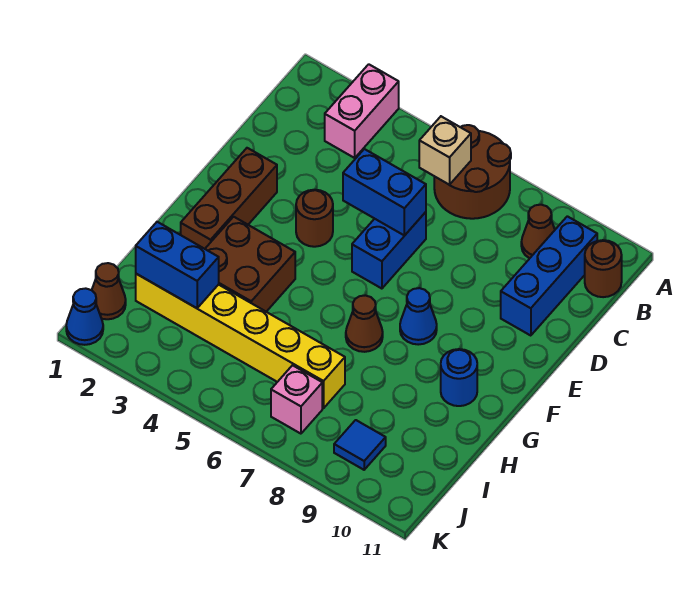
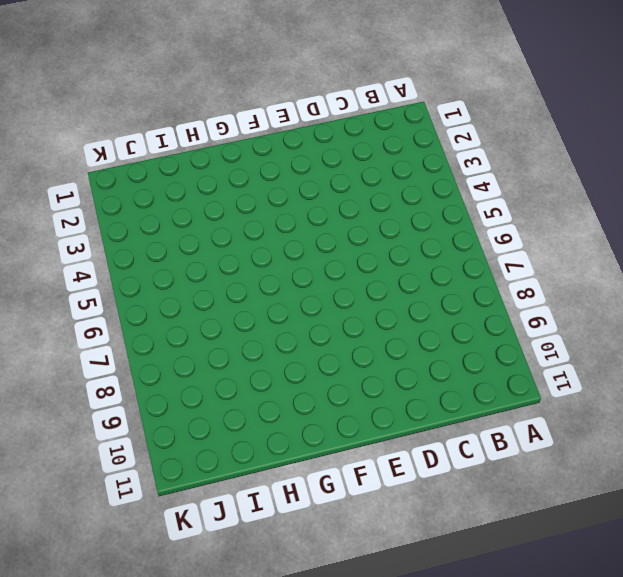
none -> pink 1x2 brick [325,64,399,158]
none -> brown 2x2 round brick [434,125,511,219]
none -> brown 1x1 cone [521,205,555,258]

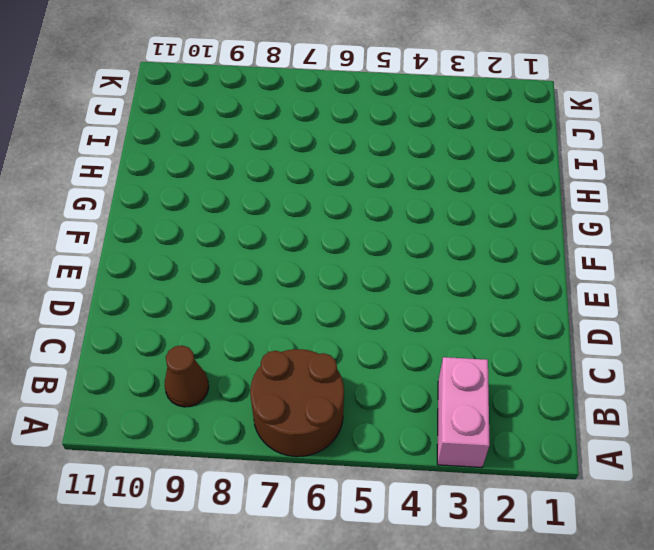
none -> blue 1x3 brick [501,216,597,336]
none -> brown 1x1 round brick [585,240,622,297]
none -> blue 1x2 brick [352,212,426,289]

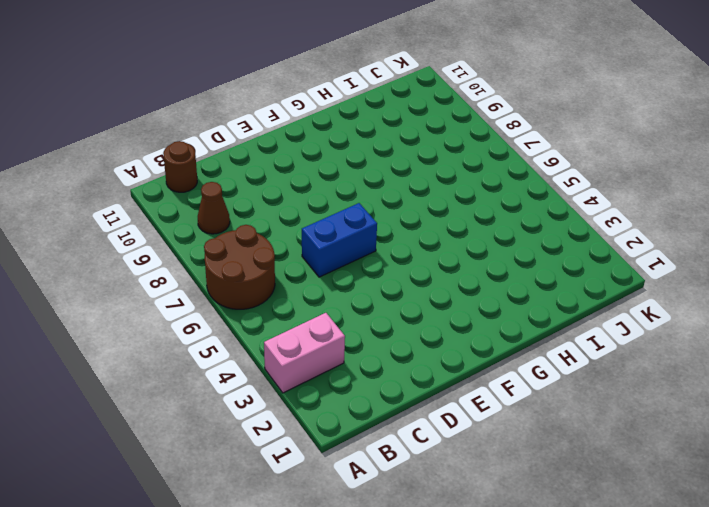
none -> blue 1x3 brick [501,216,597,336]
none -> brown 1x3 brick [181,148,277,249]
none -> brown 1x1 round brick [296,190,333,247]

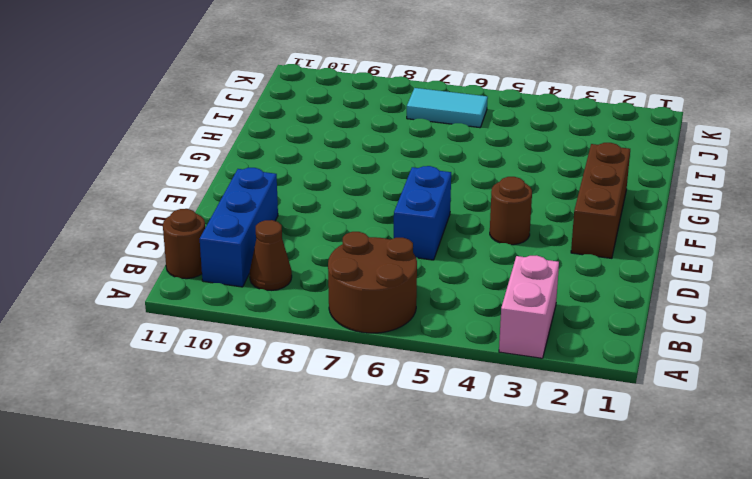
cyan 1x2 tile [407,88,488,128] -> pink 1x1 brick [271,365,322,434]
none -> blue 1x1 cone [400,288,437,345]
none -> brown 2x2 brick [205,217,295,312]
none -> brown 1x1 cone [346,295,383,352]

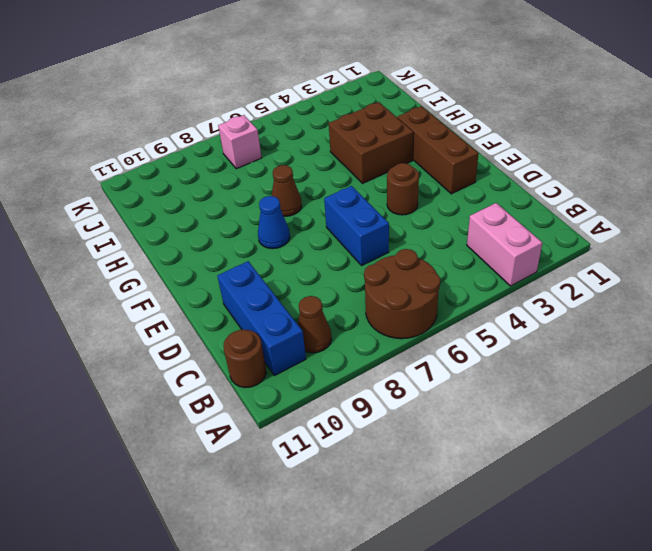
none -> blue 1x1 round brick [441,349,477,406]
none -> yellow 1x6 brick [136,274,345,408]
none -> brown 1x1 cone [92,263,126,319]

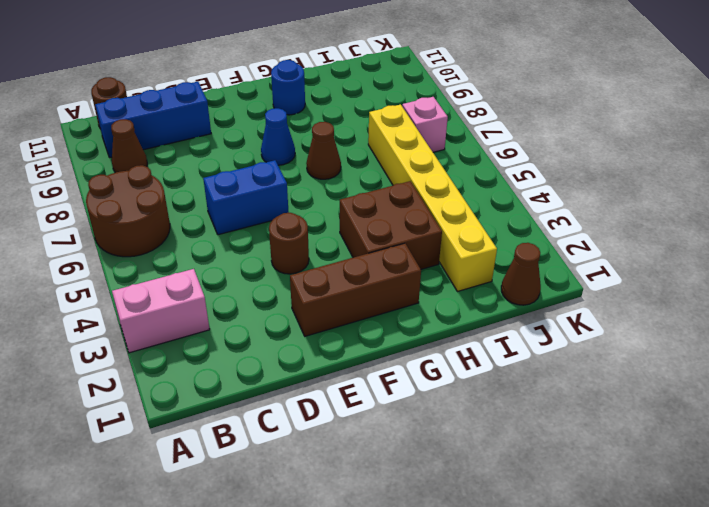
none -> blue 1x1 tile [334,420,386,470]
none -> blue 1x1 cone [66,288,103,345]
none -> tan 1x1 brick [419,116,471,185]

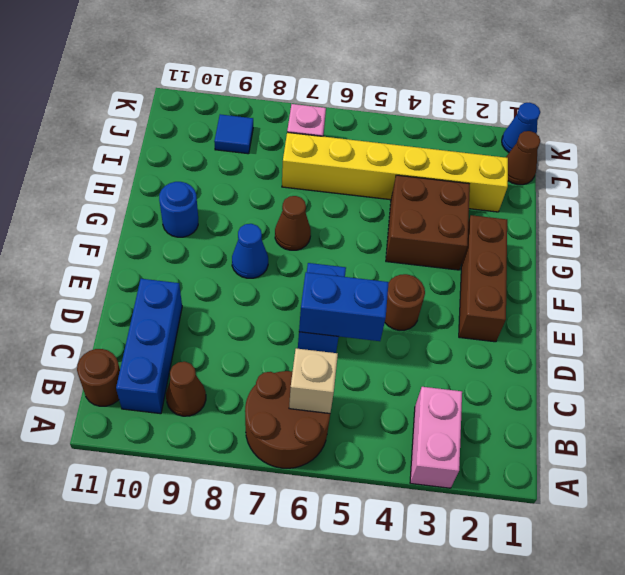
none -> blue 1x2 brick [136,222,219,308]

